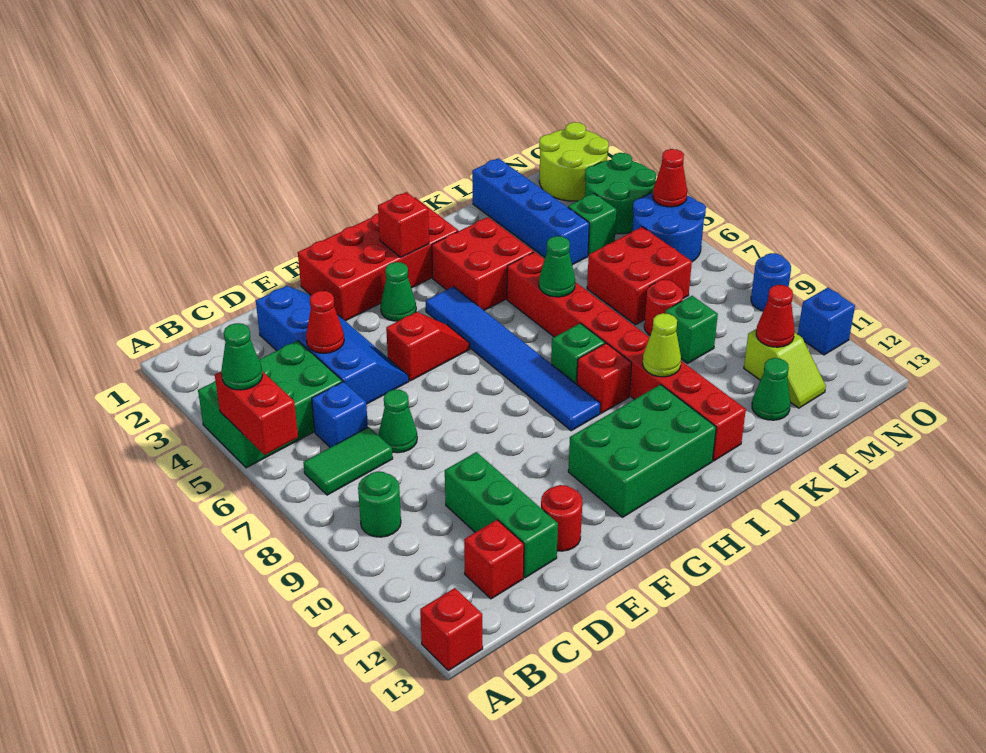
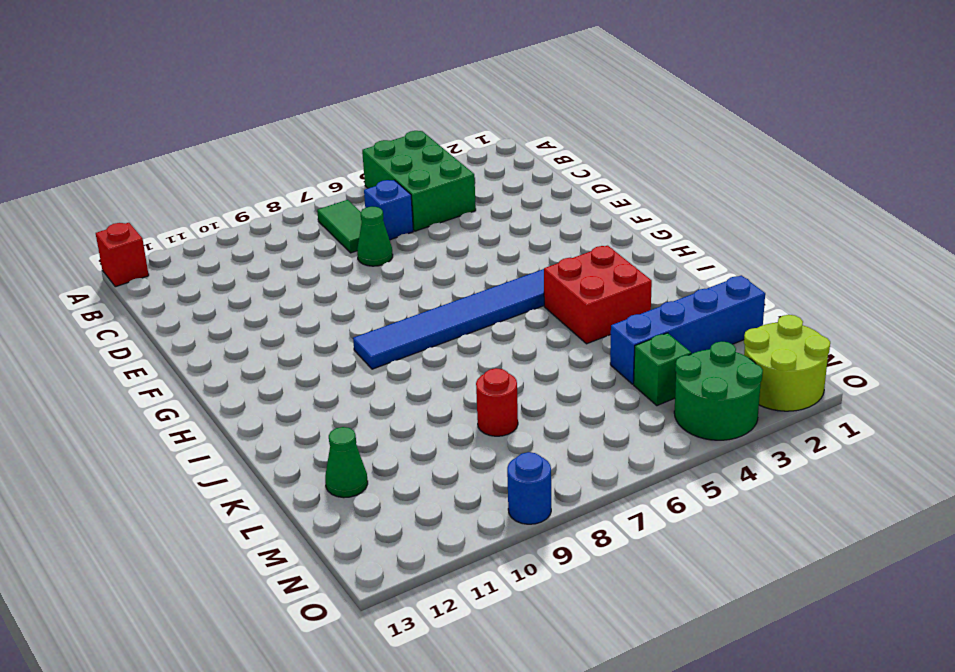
none -> green 1x1 round brick [358,472,401,537]
none -> red 1x1 brick [464,520,524,599]
none -> blue 2x4 slope [256,286,409,404]
none -> green 1x3 brick [445,452,558,578]

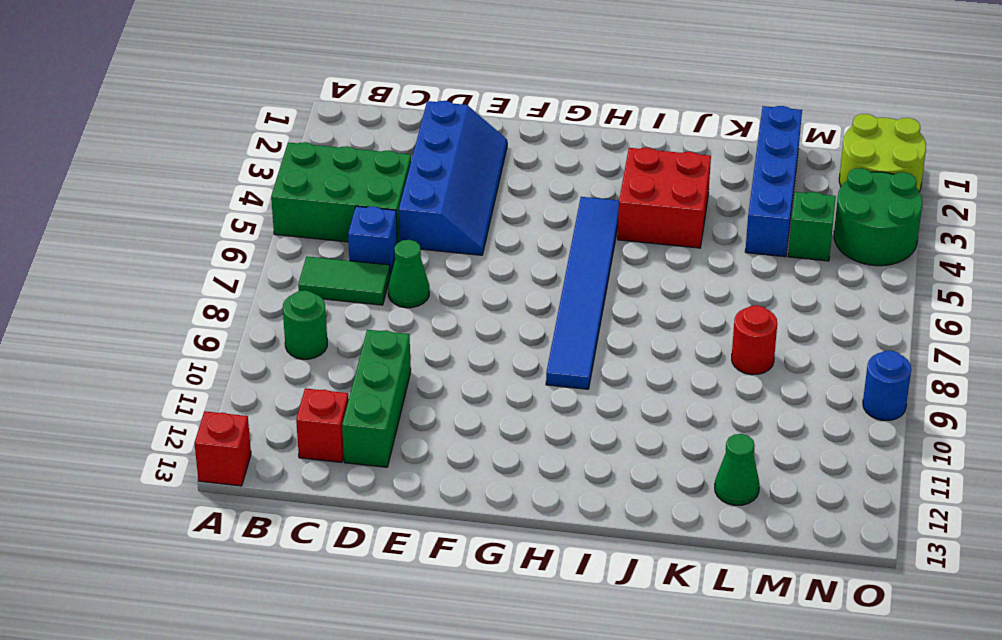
none -> red 1x1 round brick [541,485,582,551]
none -> red 2x4 brick [298,197,458,321]
none -> red 1x2 slope [386,312,470,381]
none -> green 1x1 cone [381,262,416,321]

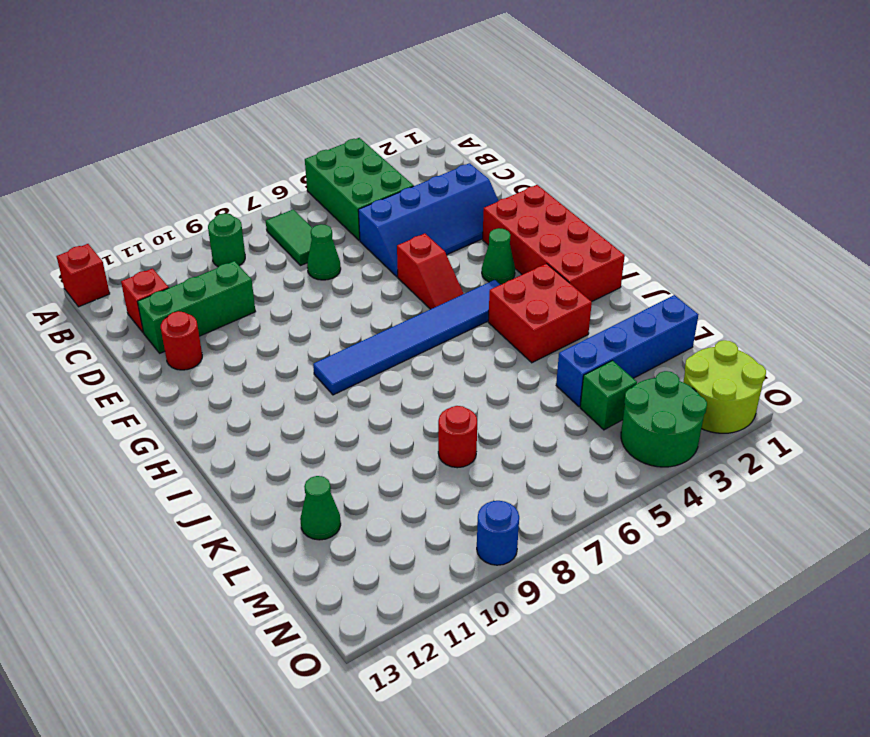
none -> blue 1x1 brick [312,382,368,447]
none -> green 2x3 brick [568,385,716,517]
none -> green 1x1 brick [551,323,605,384]
none -> red 1x1 brick [577,343,632,413]

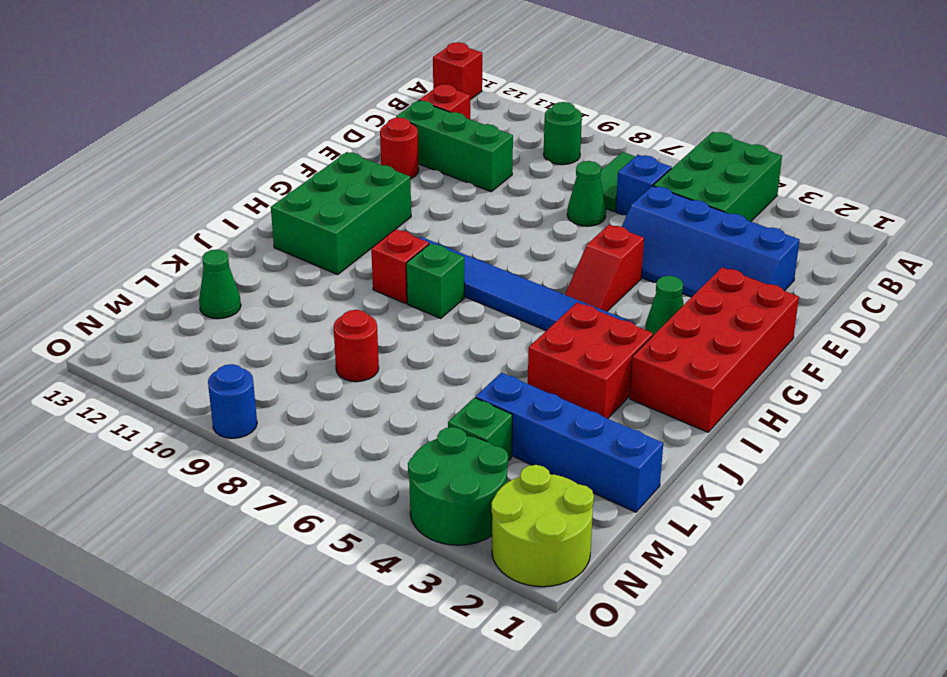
none -> red 1x8 brick [507,252,746,461]
none -> red 2x2 brick [587,227,692,325]
none -> green 1x1 brick [665,296,718,363]
none -> lime 1x2 slope [744,329,826,408]

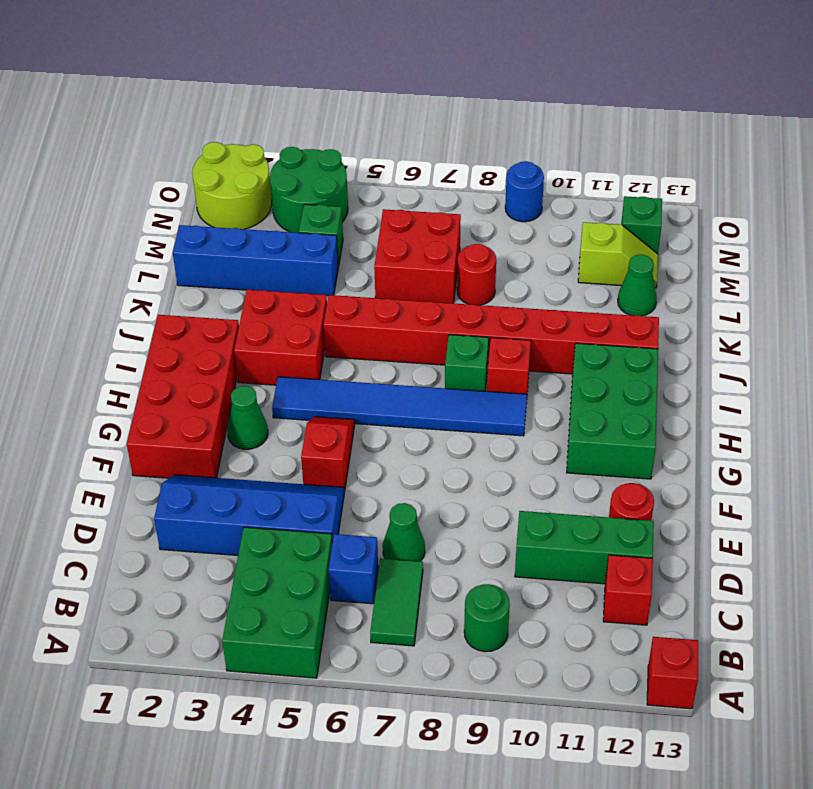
green 1x1 brick [621,196,662,254] -> green 1x1 brick moved to [665,296,718,363]
none -> blue 2x2 round brick [632,193,706,262]
none -> blue 1x1 brick [798,288,855,355]
none -> red 1x2 brick [215,371,298,455]
none -> red 1x1 cone [306,291,344,353]

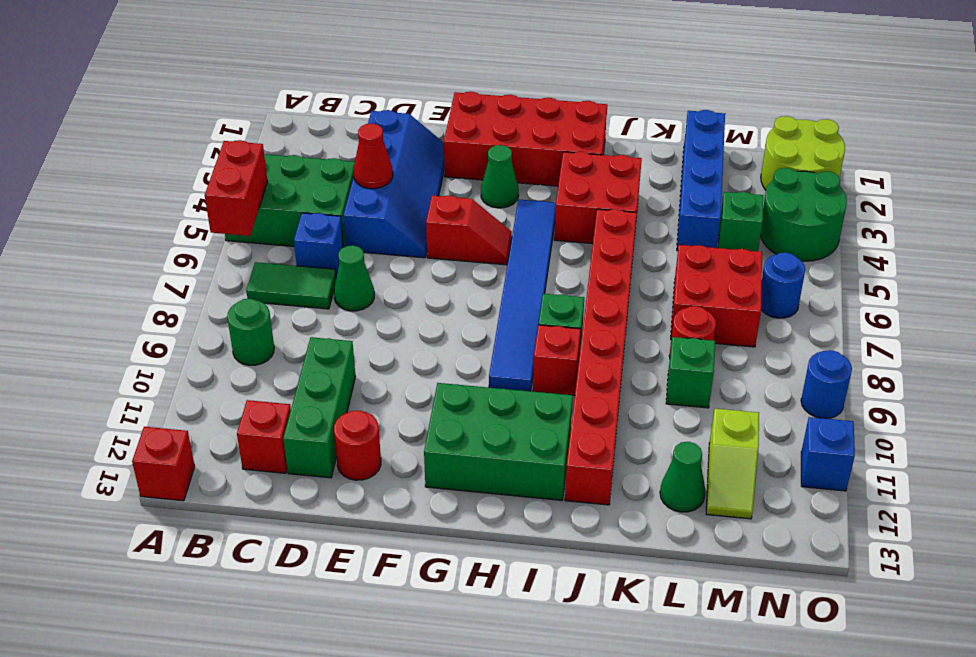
blue 1x1 round brick [761,252,805,318] -> blue 2x2 round brick [632,193,706,262]
none -> red 1x1 brick [378,192,429,258]
none -> green 1x1 cone [539,236,575,297]
none -> lime 1x1 cone [643,313,681,377]
none -> red 1x1 cone [756,285,795,347]

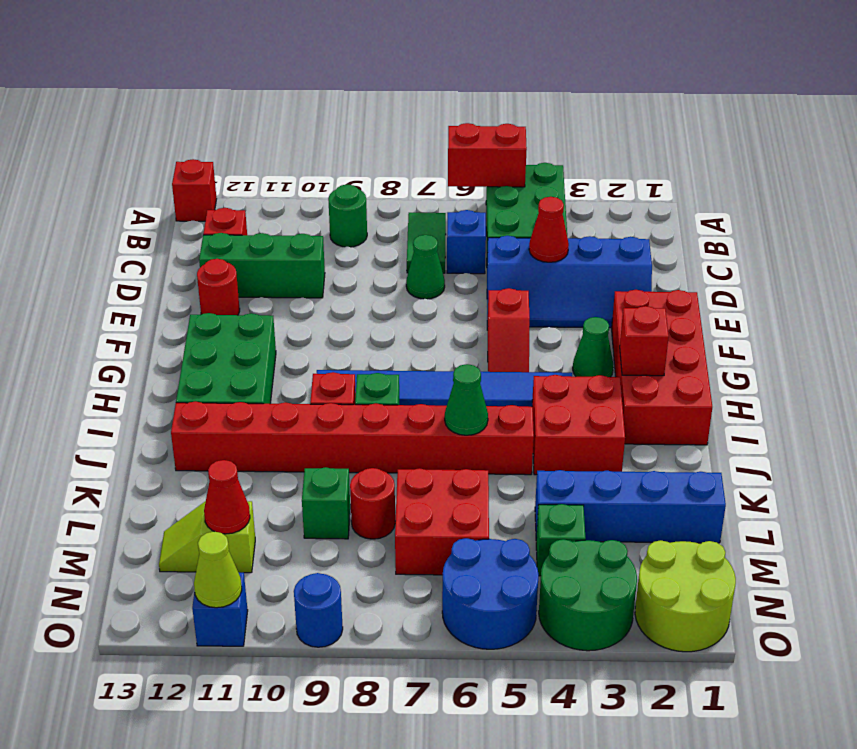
lime 1x1 cone [194,532,242,608] -> lime 1x1 cone moved to [643,313,681,377]
none -> green 1x1 cone [752,358,790,420]
none -> red 1x1 cone [653,149,687,207]
none -> green 1x1 cone [221,323,263,390]

